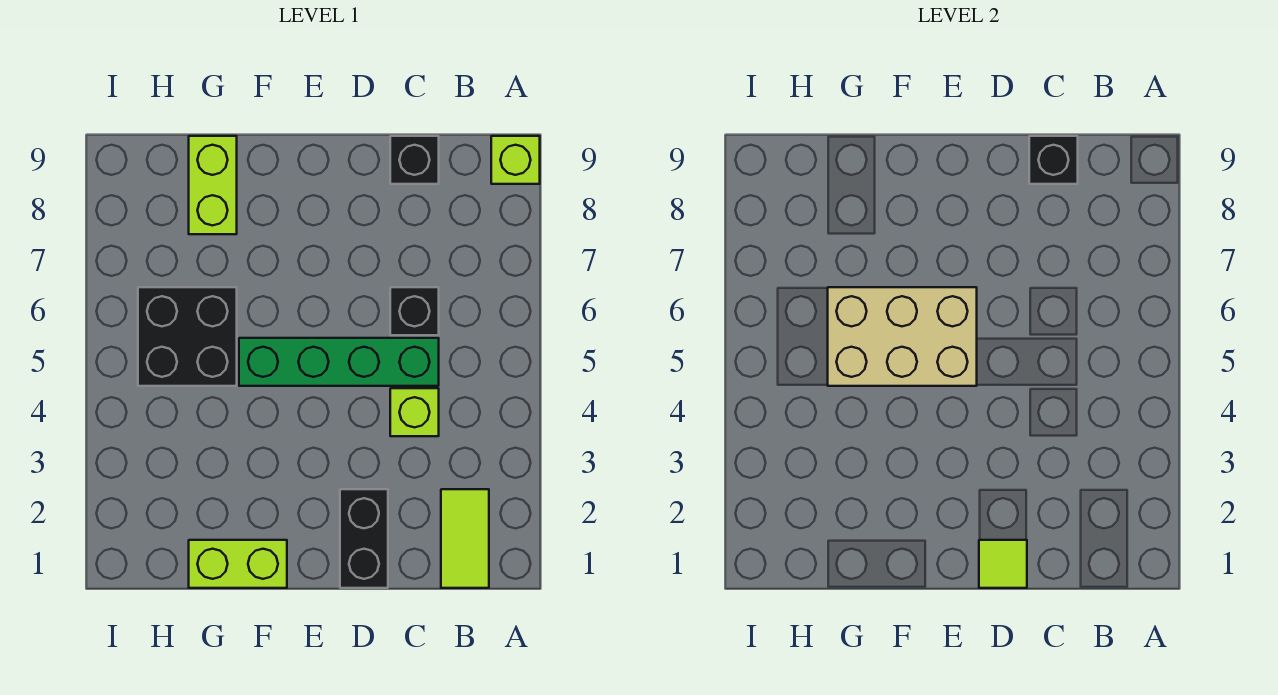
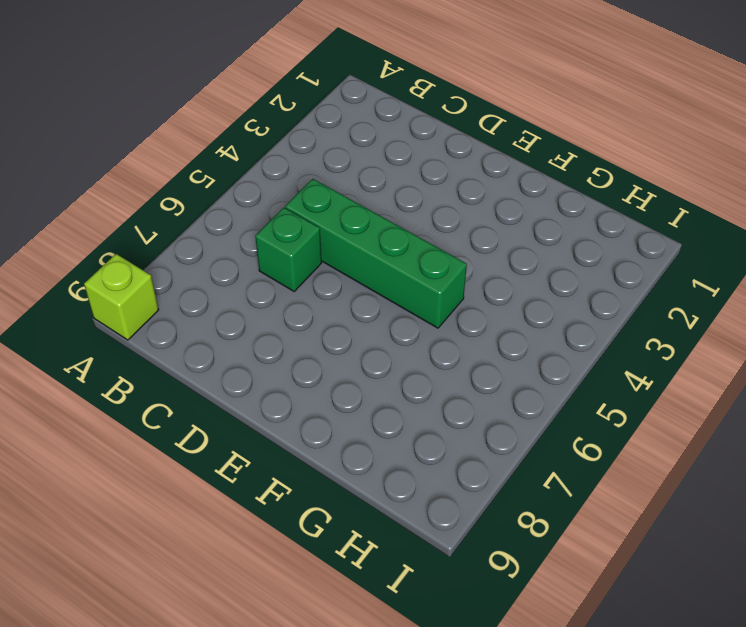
green 1x1 brick [255,208,322,291] -> black 1x1 brick [390,287,439,335]
none -> lime 1x2 tile [441,489,489,588]
none -> lime 1x1 brick [390,388,439,436]
none -> black 1x1 brick [390,136,439,184]

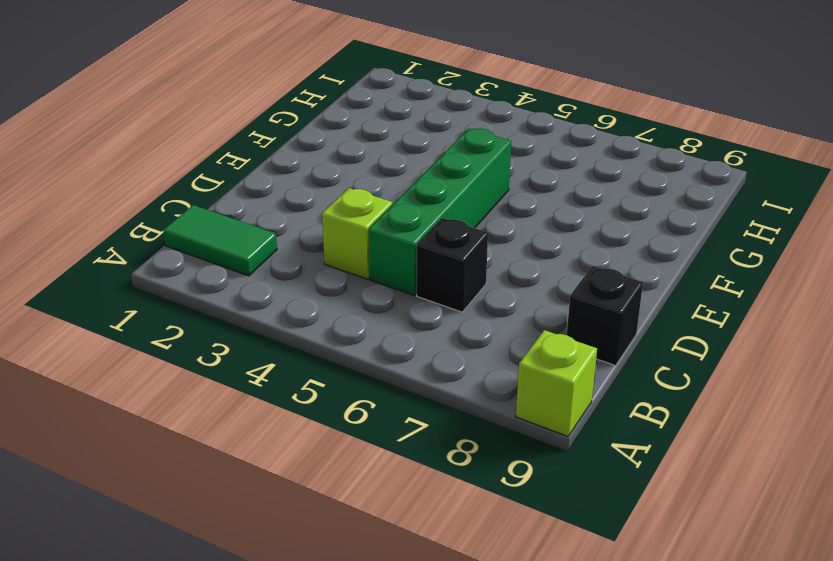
green 1x2 tile [163,205,277,276] -> lime 1x2 tile [441,489,489,588]
none -> black 1x2 brick [340,489,388,588]
none -> lime 1x2 brick [189,540,287,588]
none -> black 2x2 brick [138,287,237,386]

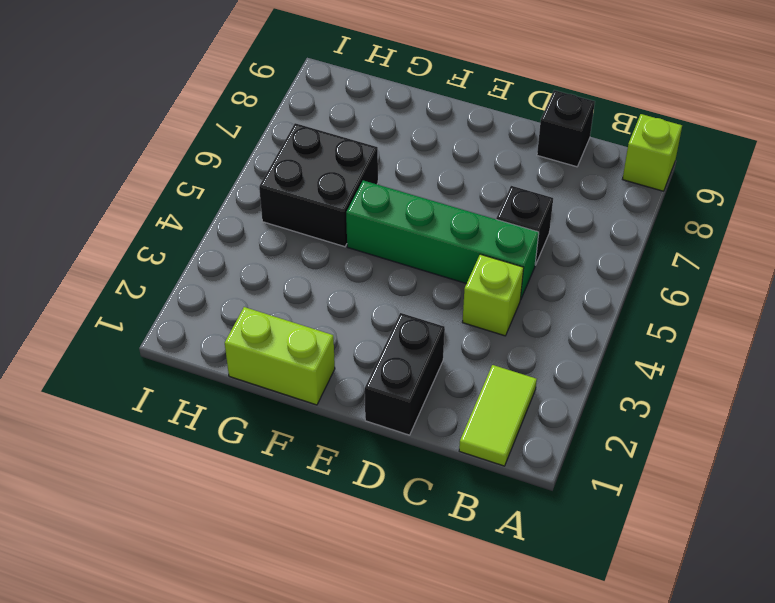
none -> lime 1x2 brick [189,136,237,234]
none -> black 1x1 brick [1029,136,1078,184]
none -> lime 1x1 tile [979,540,1027,588]

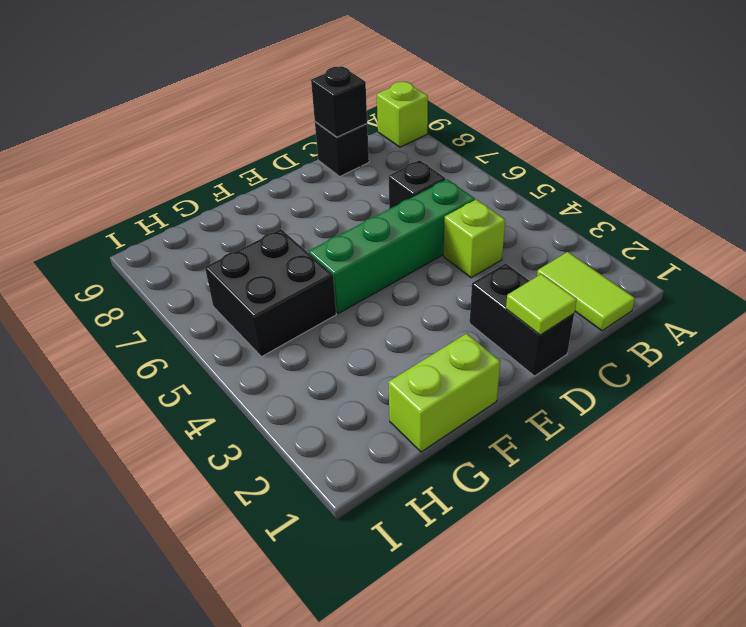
none -> lime 1x2 brick [189,136,237,234]
none -> tan 2x3 brick [828,287,977,386]

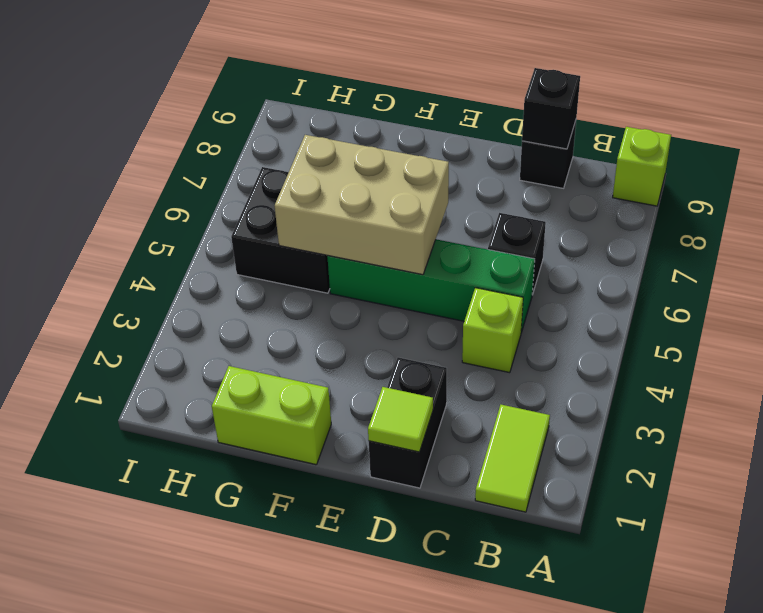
none -> lime 1x2 brick [189,136,237,234]

